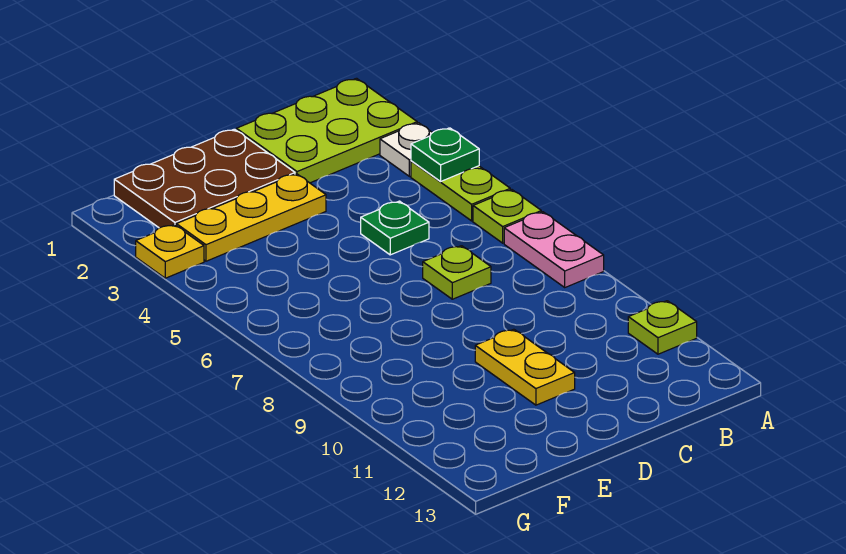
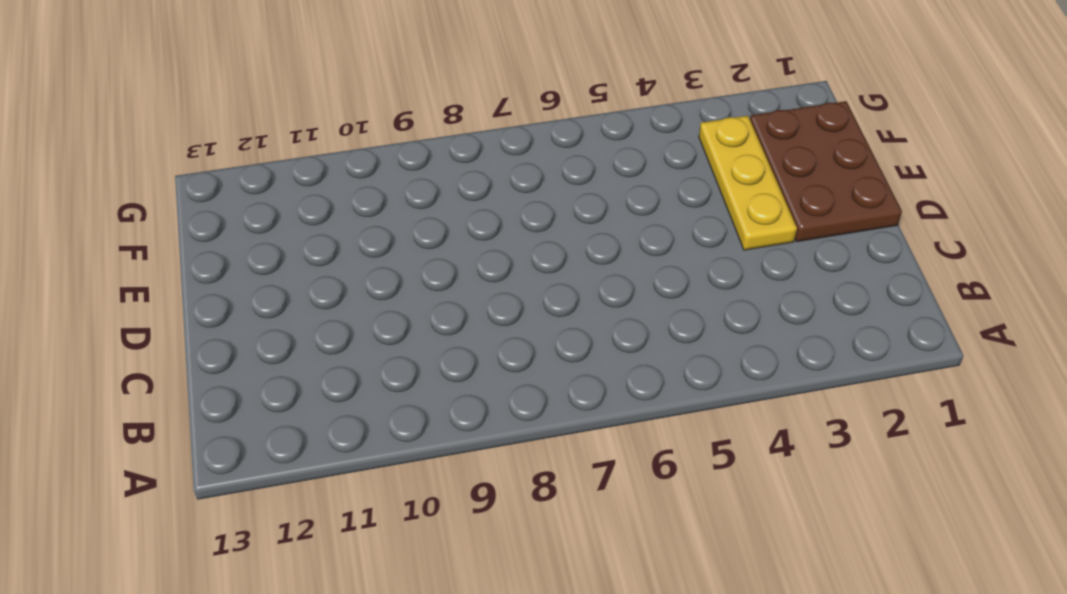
none -> lime 2x3 plate [236,78,417,183]
none -> white 1x1 plate [380,123,432,177]
none -> lime 1x2 plate [411,161,510,221]

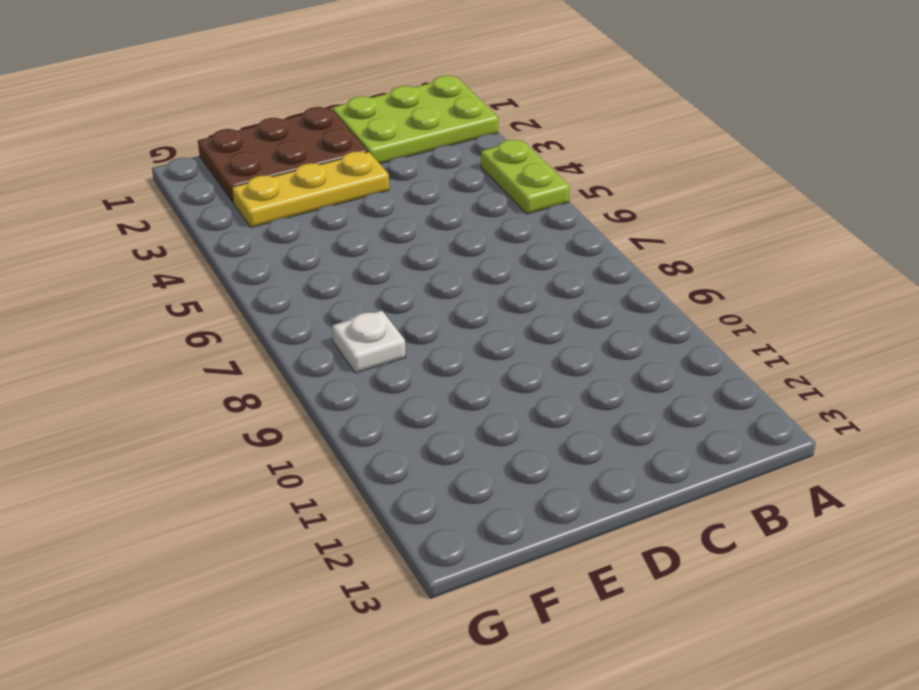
white 1x1 plate [332,311,405,373] -> white 1x1 plate moved to [380,123,432,177]
none -> lime 1x1 plate [473,190,541,243]
none -> pink 1x2 plate [504,212,604,287]
none -> lime 1x1 plate [628,301,697,354]

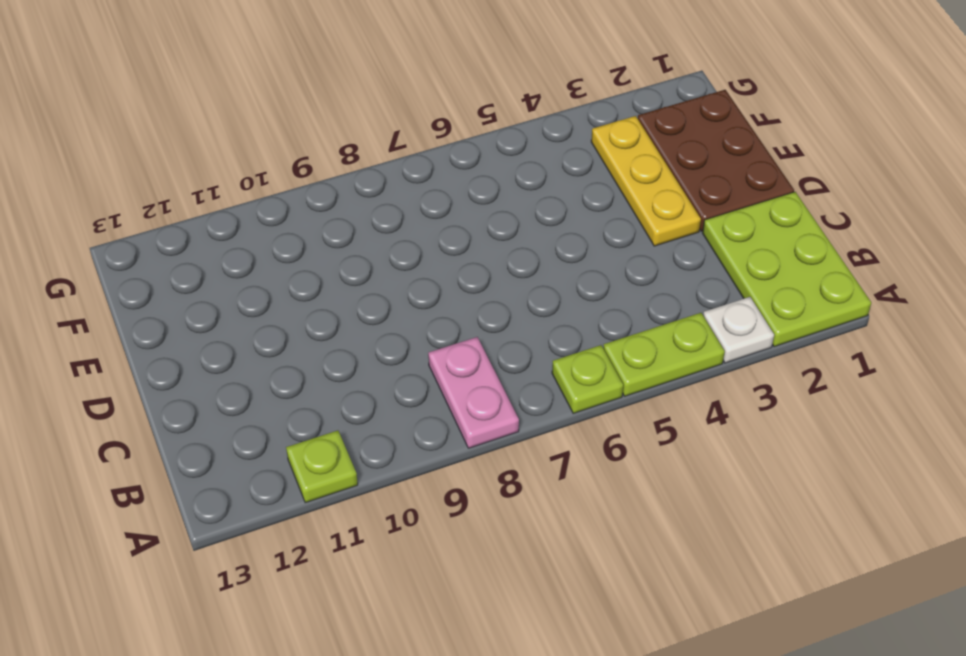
pink 1x2 plate [428,337,519,448] -> pink 1x2 plate turned to [504,212,604,287]
none -> green 1x1 plate [361,201,429,255]
none -> lime 1x1 plate [423,246,491,299]
none -> yellow 1x2 plate [475,329,575,405]

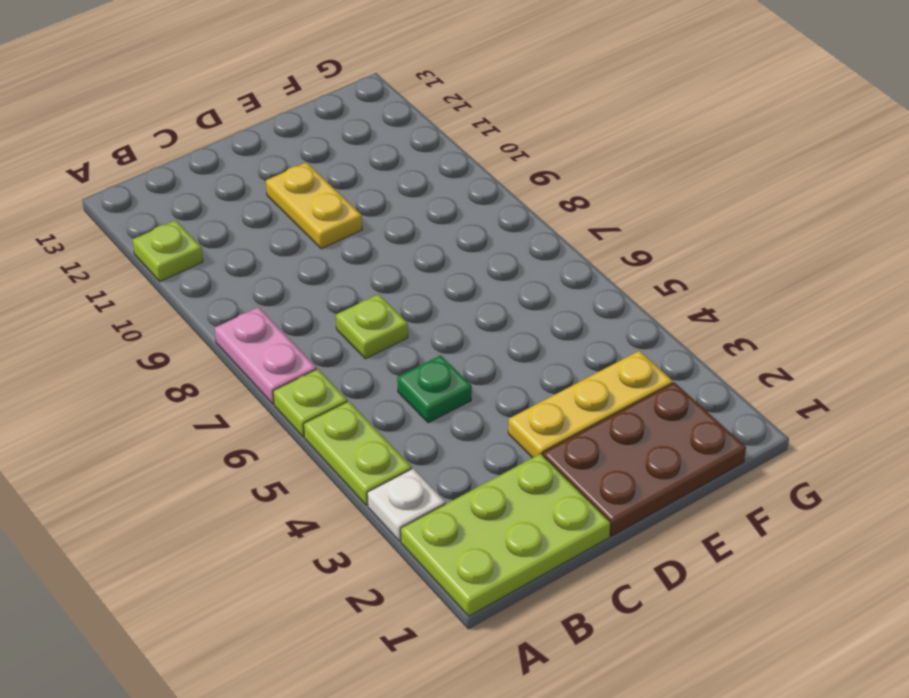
none -> yellow 1x1 plate [136,225,204,278]
none -> green 1x1 plate [411,128,479,181]

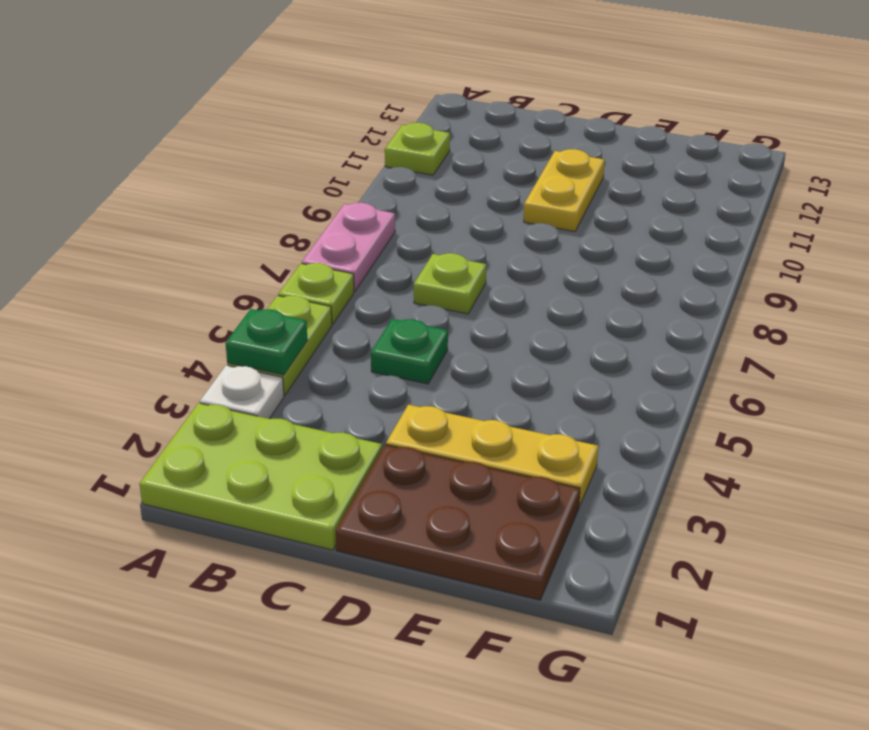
none -> yellow 1x1 plate [136,225,204,278]

